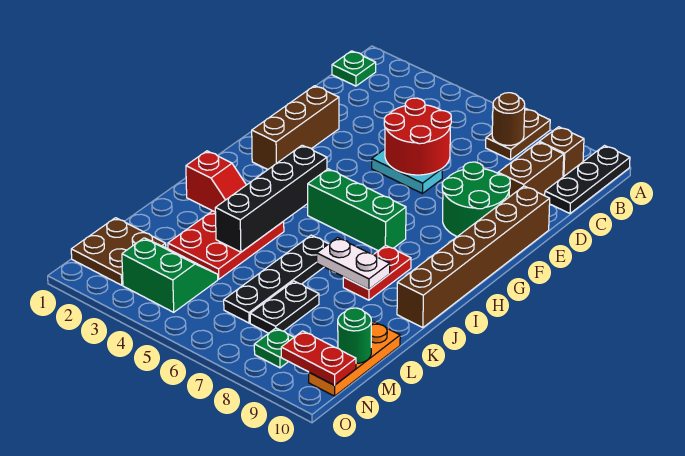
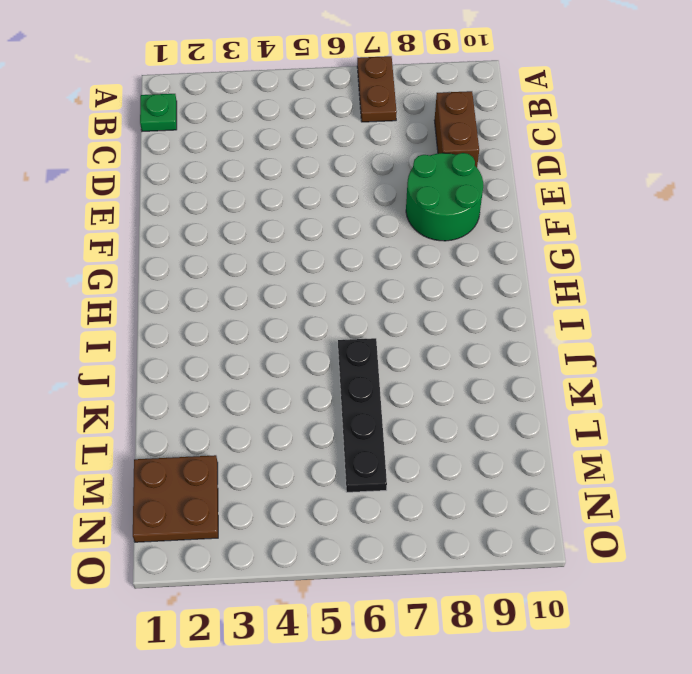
none -> black 1x3 plate [545,146,630,213]
none -> brown 1x1 brick [539,127,584,177]
none -> brown 1x3 brick [252,86,339,169]

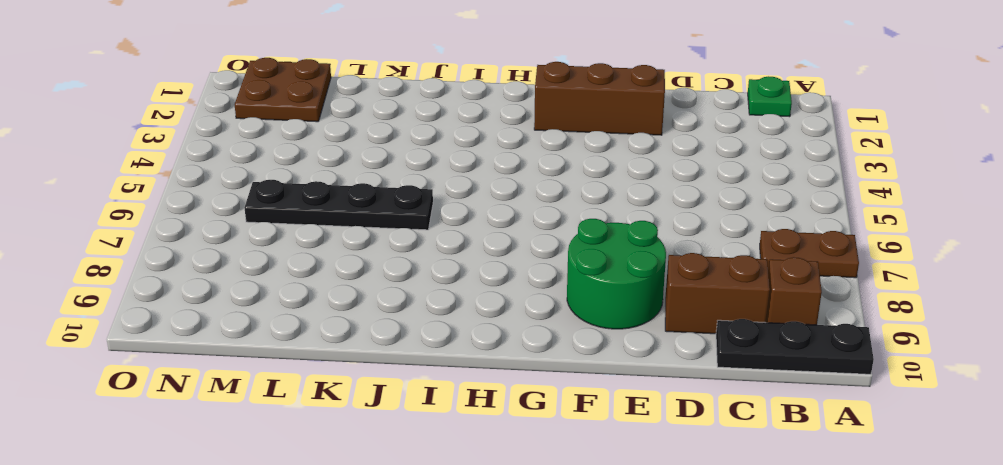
none -> cyan 1x2 plate [372,149,442,193]
none -> brown 1x6 brick [397,186,550,328]
none -> green 1x3 brick [308,169,406,251]

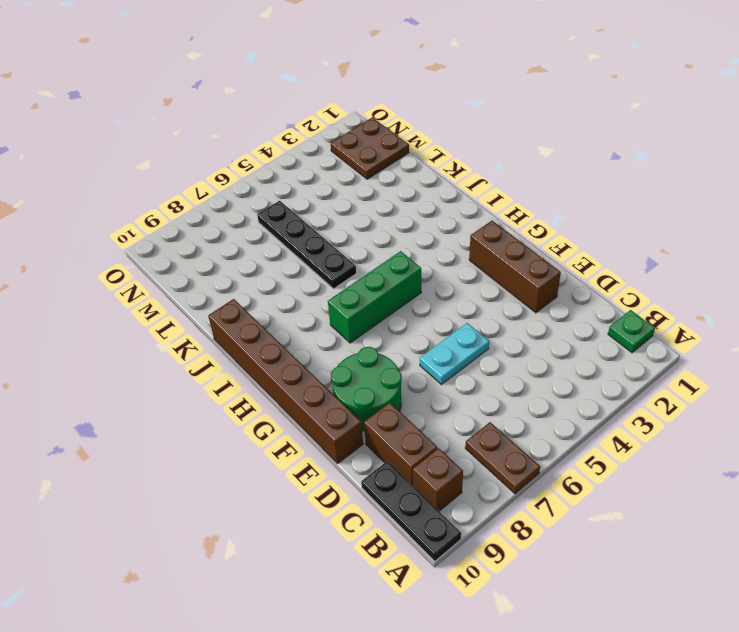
none -> red 1x2 plate [343,245,411,300]
none -> red 2x3 plate [168,211,284,279]
none -> black 1x2 plate [250,281,319,333]

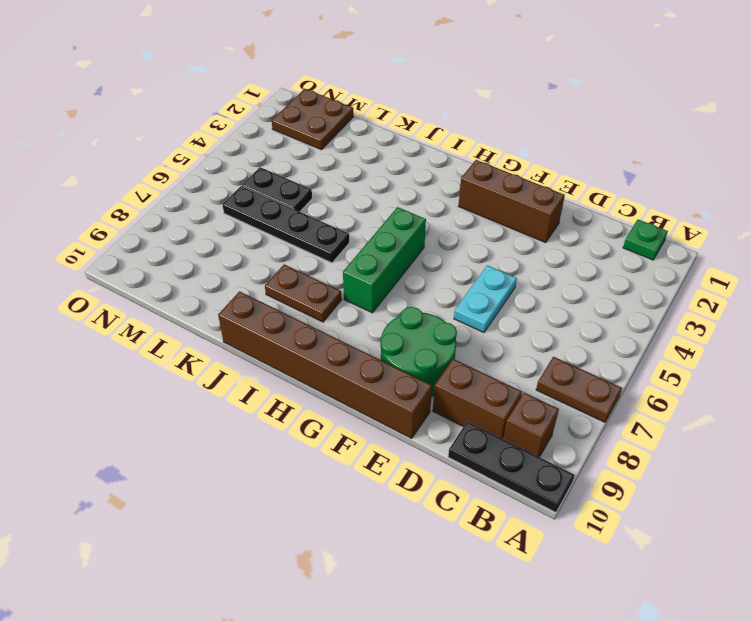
brown 1x2 plate [265,265,342,322] -> red 1x2 plate [343,245,411,300]
black 1x2 plate [242,167,312,212] -> black 1x2 plate moved to [250,281,319,333]
none -> red 2x3 plate [168,211,284,279]
none -> orange 1x3 plate [309,322,400,396]
none -> green 2x2 slope [122,238,218,312]

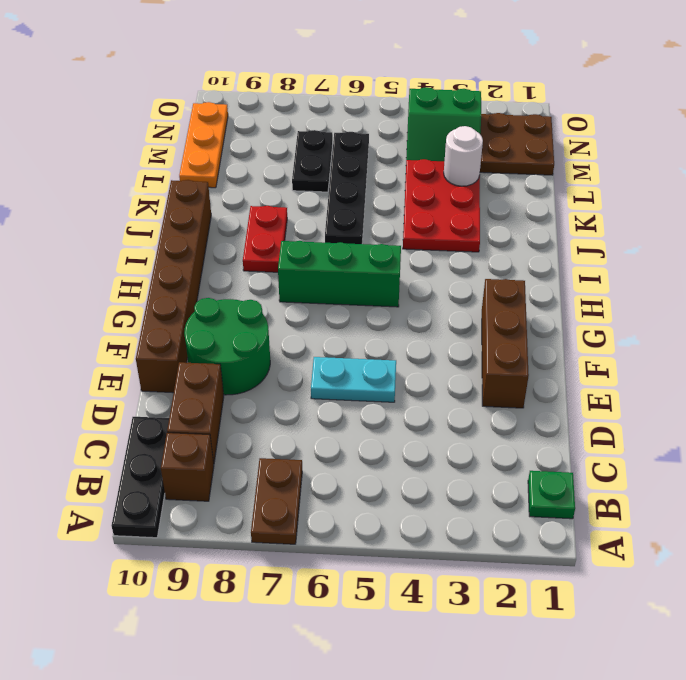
white 1x1 round brick [444,126,483,186] -> none
none -> green 1x1 plate [254,328,294,368]
none -> brown 1x1 round brick [492,93,525,145]
none -> red 2x2 round brick [384,98,451,175]

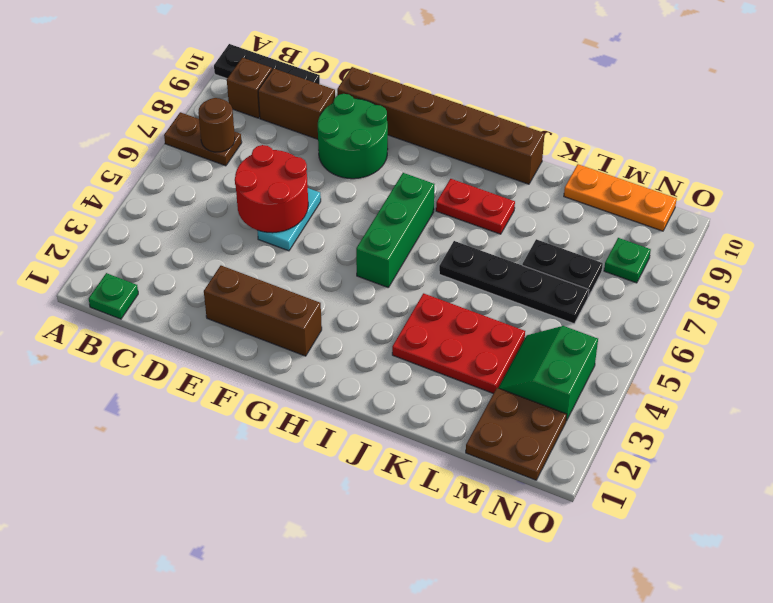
none -> black 1x4 brick [215,145,327,252]
none -> red 1x2 slope [186,151,246,212]
none -> white 1x2 plate [317,238,390,290]

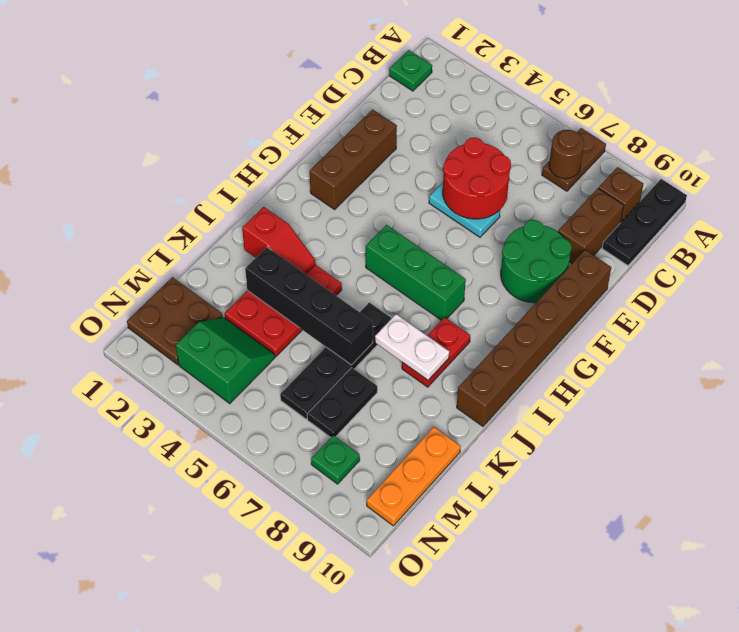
black 1x4 brick [245,247,373,365] -> black 1x4 brick turned to [215,145,327,252]
none -> green 1x1 round brick [338,308,371,364]
none -> red 1x2 plate [281,331,356,385]

